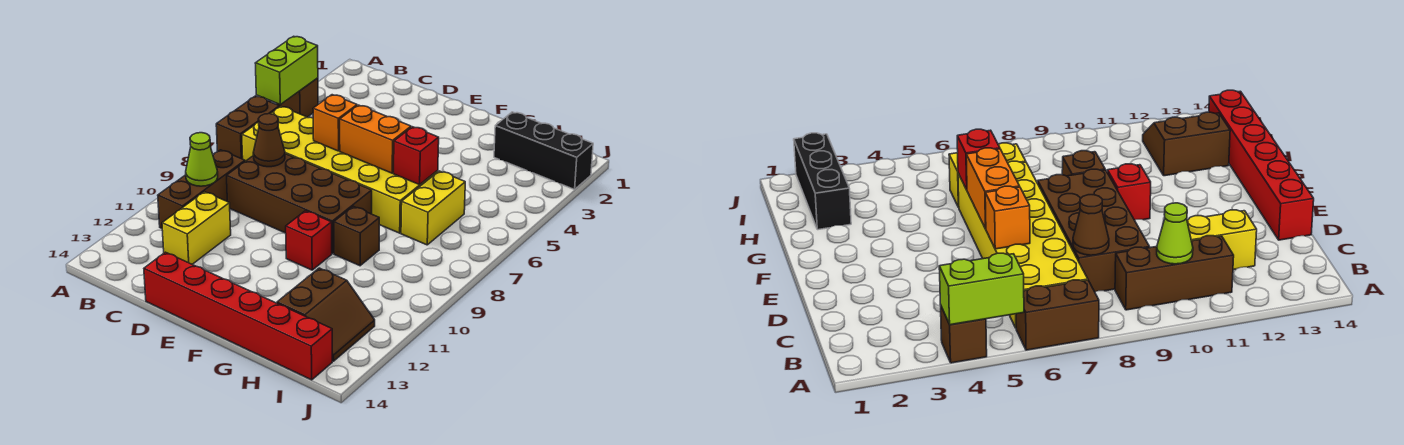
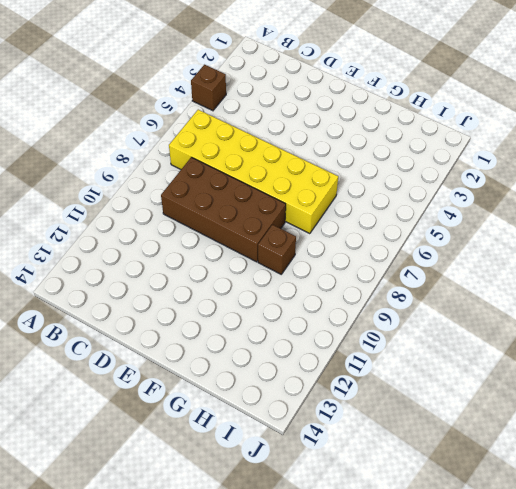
none -> brown 1x2 brick [216,96,279,159]
none -> brown 1x3 brick [158,150,245,228]
none -> yellow 1x2 brick [162,192,231,264]

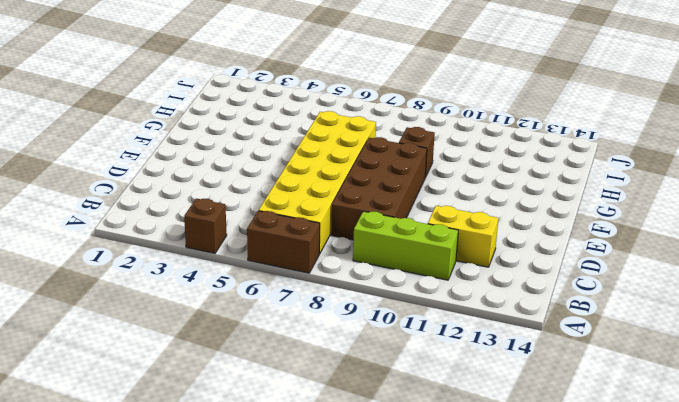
lime 1x3 brick [353,211,458,280] -> brown 1x3 brick [158,150,245,228]
none -> red 1x6 brick [144,252,332,380]
none -> red 1x1 brick [286,211,332,270]
none -> black 1x3 brick [494,112,593,189]

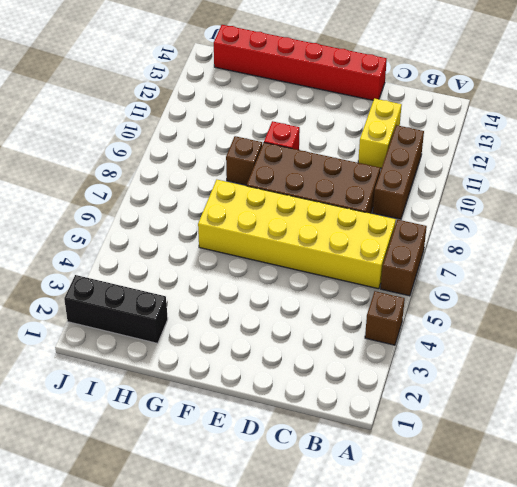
none -> yellow 1x2 brick [401,171,465,245]
none -> brown 2x2 slope [277,268,375,361]
none -> lime 1x2 brick [255,36,318,104]

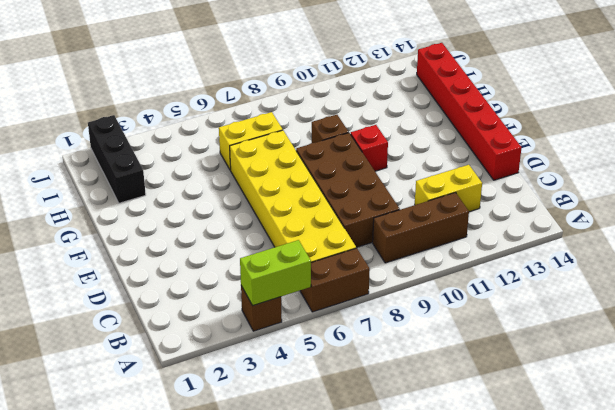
none -> brown 2x2 slope [277,268,375,361]
none -> lime 1x1 cone [186,133,218,186]
none -> brown 1x1 cone [253,114,285,167]

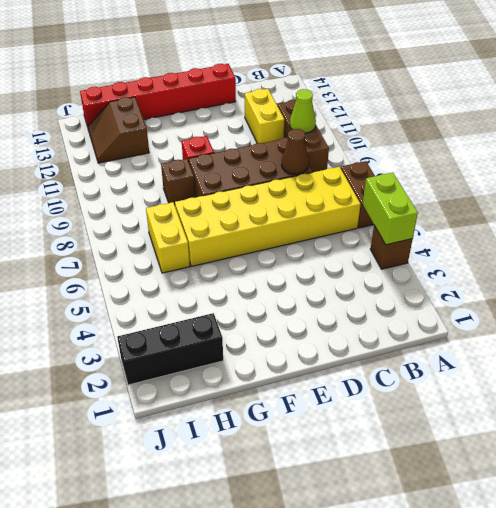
none -> orange 1x1 brick [313,95,357,151]
none -> orange 1x2 brick [340,105,411,173]
none -> red 1x1 brick [394,127,439,185]

